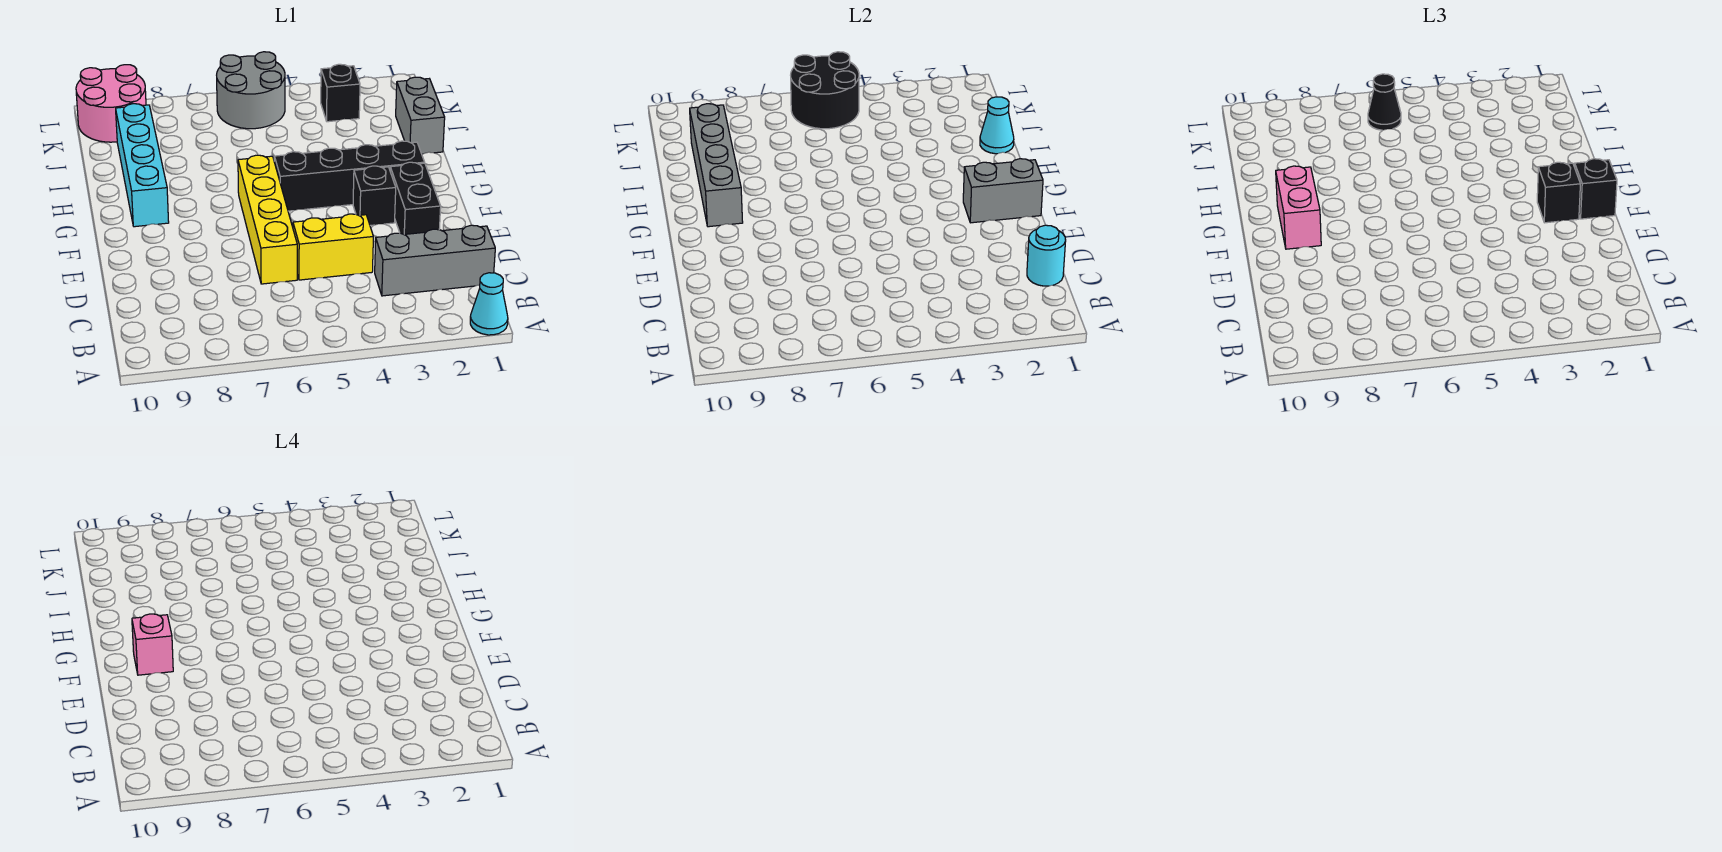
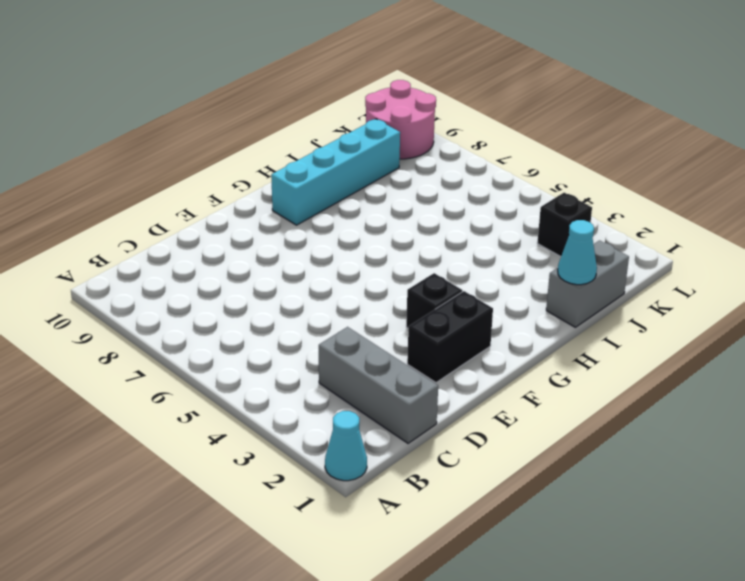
none -> yellow 1x2 brick [293,214,373,280]
none -> yellow 1x4 brick [238,155,297,284]
none -> black 1x4 brick [274,141,425,211]

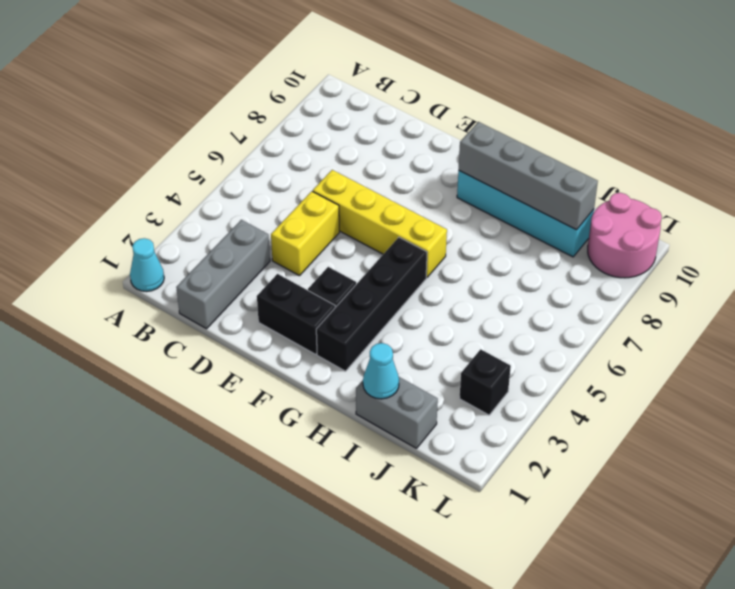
none -> grey 2x2 round brick [217,52,285,129]
none -> cyan 1x1 round brick [1027,225,1066,286]
none -> grey 1x2 brick [963,159,1043,223]

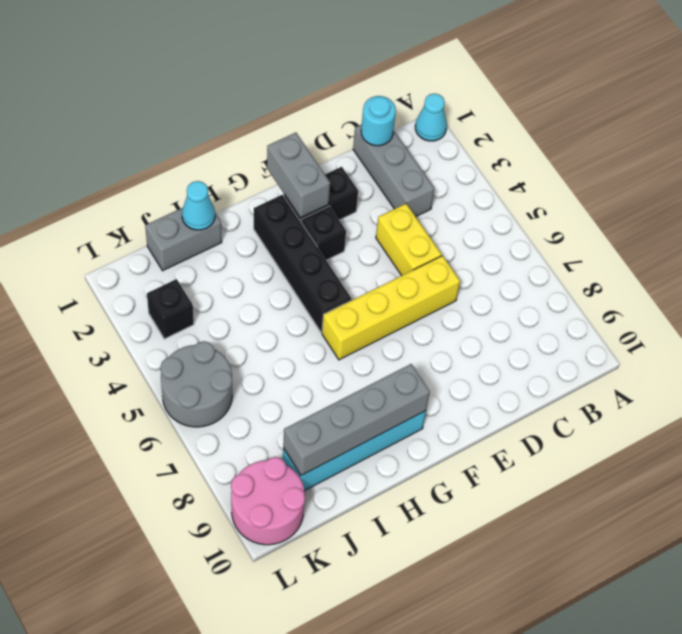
none -> black 2x2 round brick [791,52,859,129]
none -> black 1x1 brick [1575,159,1617,219]
none -> black 1x1 brick [1537,162,1580,223]

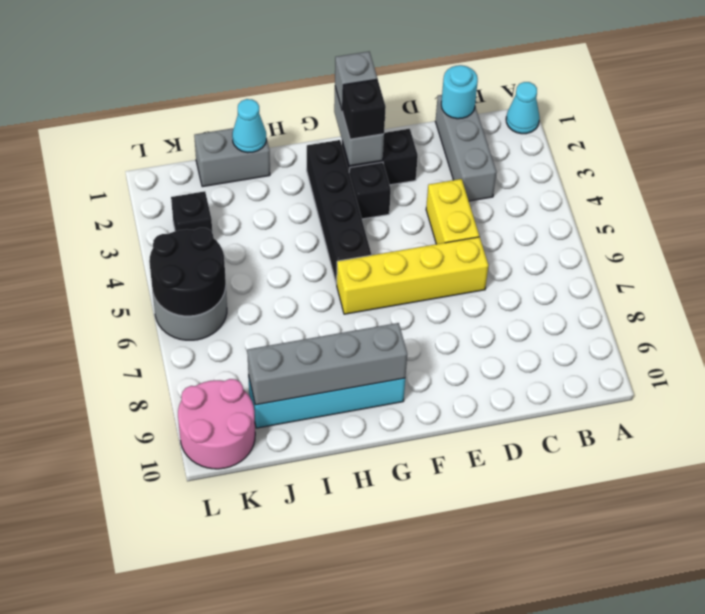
grey 1x1 brick [335,52,377,111] -> black 1x1 brick [1575,159,1617,219]
none -> pink 1x2 brick [1276,166,1321,249]
none -> black 1x1 cone [1368,74,1401,130]
none -> pink 1x1 brick [132,614,173,675]

